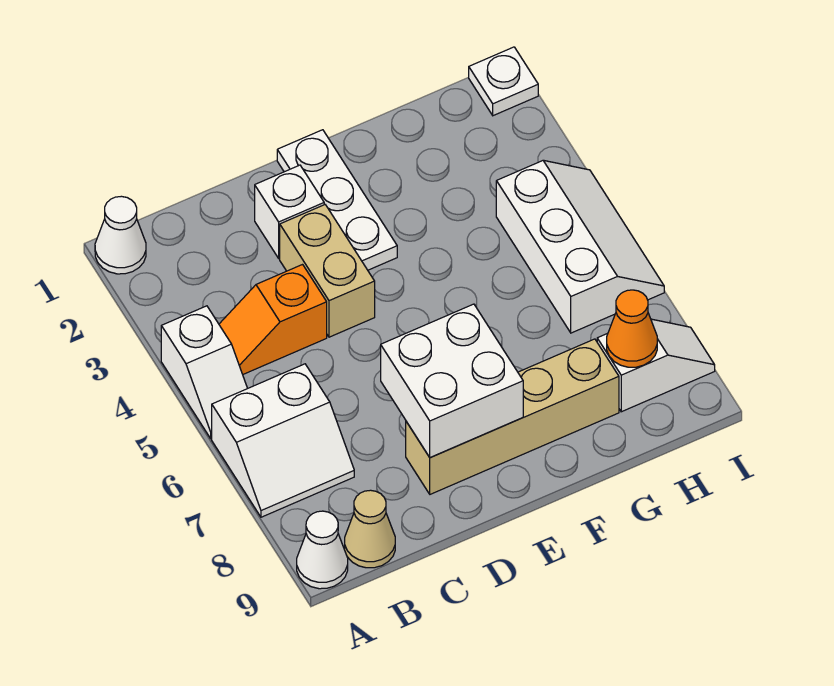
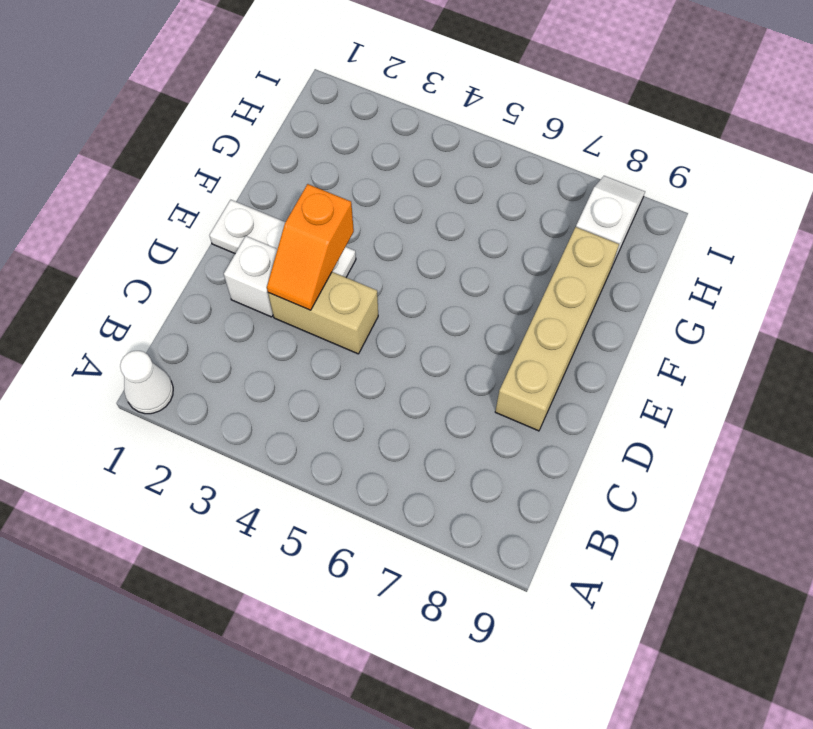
orange 1x2 slope [267,184,354,310] -> orange 1x2 slope moved to [219,265,327,374]
none -> white 1x2 slope [161,306,248,438]
none -> white 2x2 slope [212,364,354,517]
none -> white 1x1 cone [297,511,348,589]

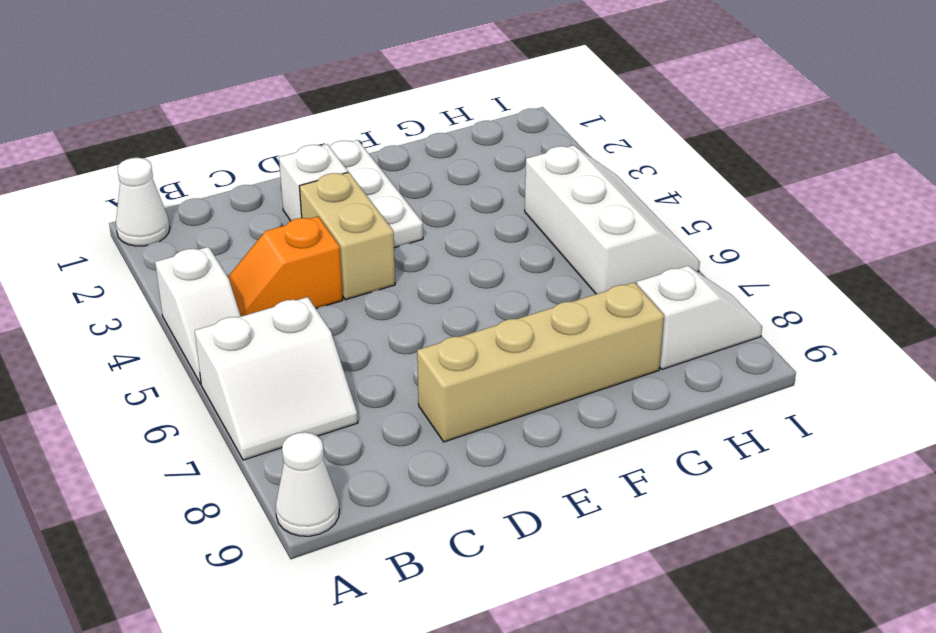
none -> tan 1x1 cone [345,490,395,568]
none -> white 1x1 plate [469,47,538,116]
none -> white 2x2 brick [381,304,523,458]

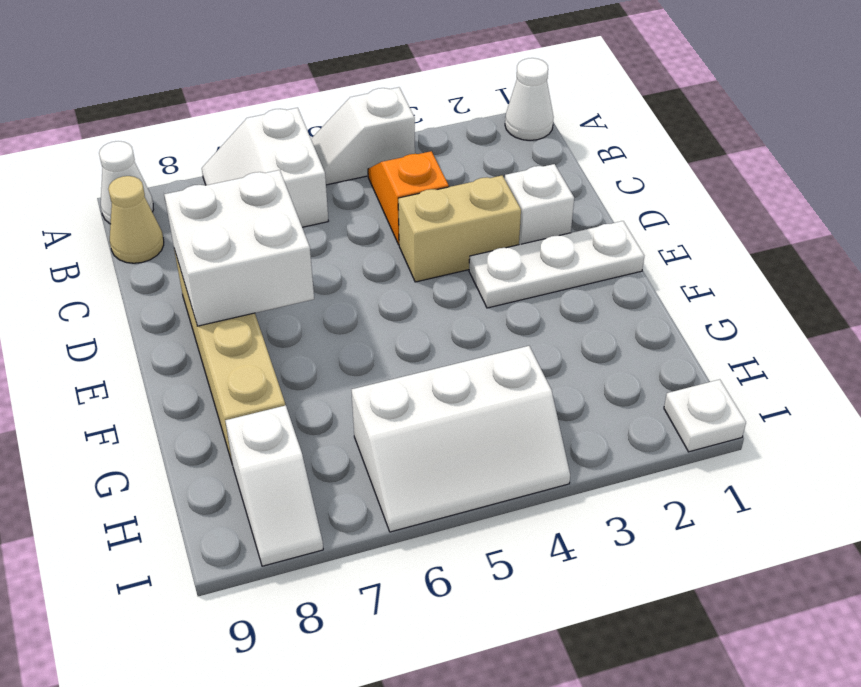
none -> orange 1x1 cone [607,290,657,367]

